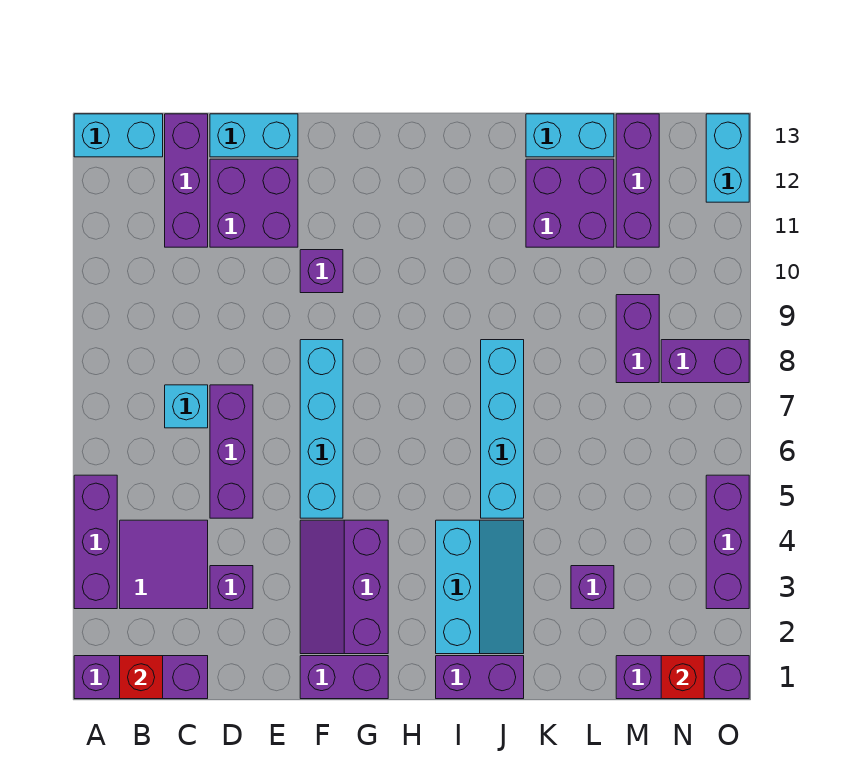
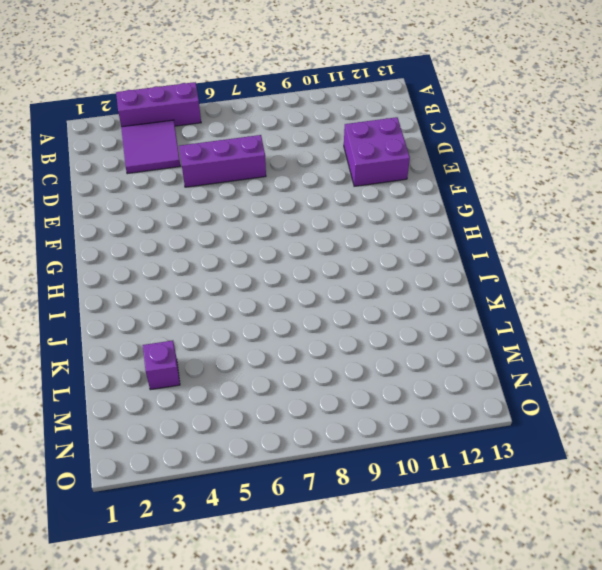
none -> purple 1x3 brick [74,656,208,699]
none -> cyan 1x2 brick [74,114,163,157]
none -> cyan 1x1 brick [165,385,208,428]

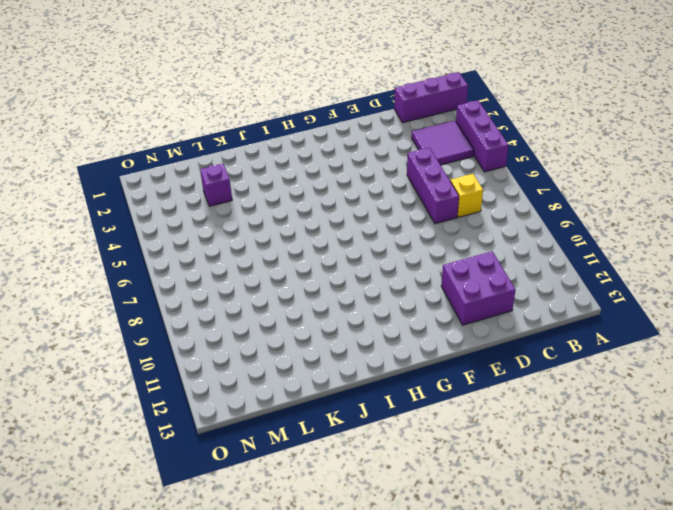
yellow 1x1 brick [450,174,483,217] -> cyan 1x1 brick [165,385,208,428]
none -> cyan 1x2 brick [74,114,163,157]
none -> purple 1x3 brick [165,114,208,247]
none -> purple 1x1 brick [210,566,253,609]

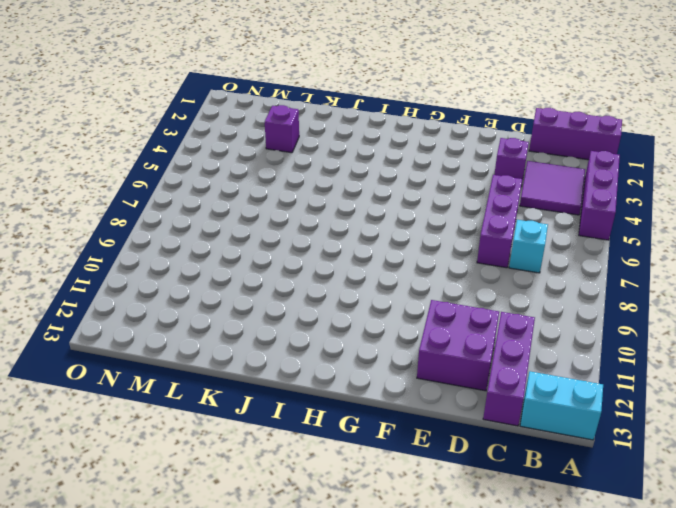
none -> cyan 1x2 brick [210,114,298,157]
none -> purple 1x2 brick [300,656,388,699]
none -> purple 2x3 slope [300,520,388,654]

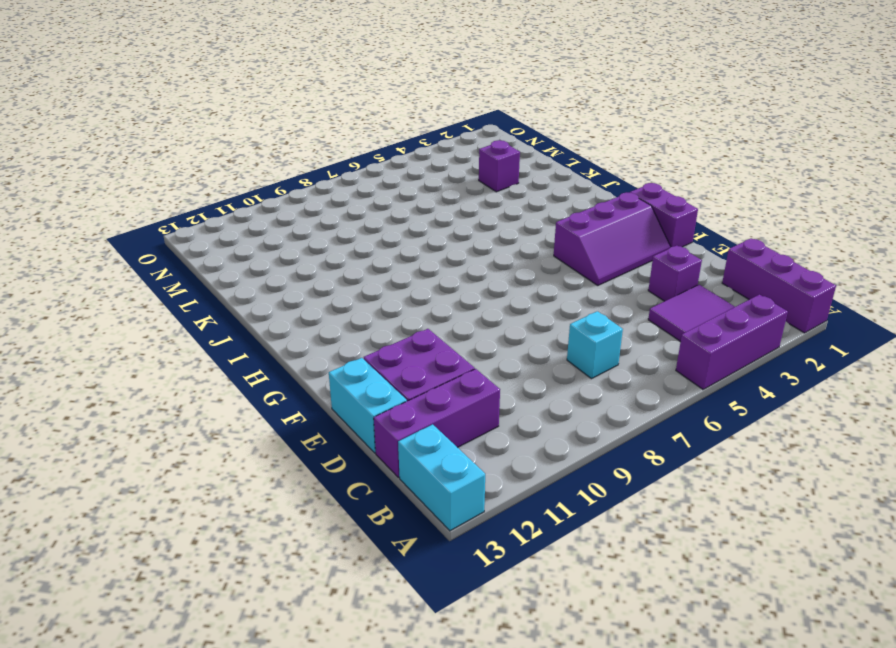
none -> purple 1x3 brick [210,385,253,518]
none -> cyan 1x4 brick [300,340,343,518]
none -> purple 1x1 brick [300,250,343,293]

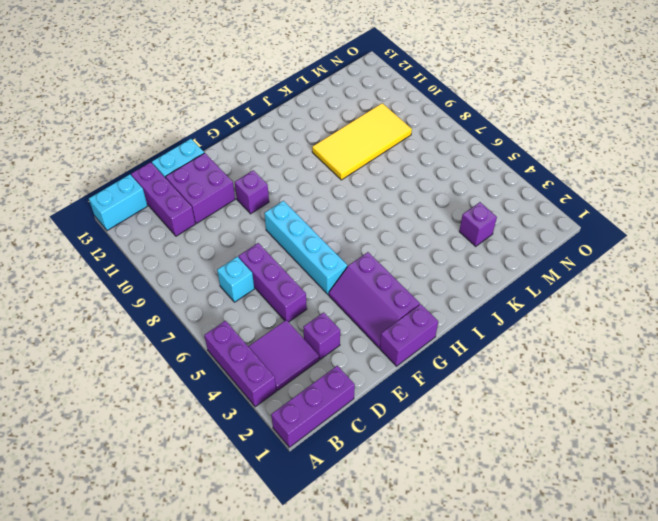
yellow 2x4 tile [312,103,412,180] -> purple 1x2 brick [616,295,659,383]
none -> purple 1x2 brick [436,656,524,699]
none -> cyan 2x3 slope [436,520,524,654]
none -> cyan 1x4 brick [481,340,524,518]

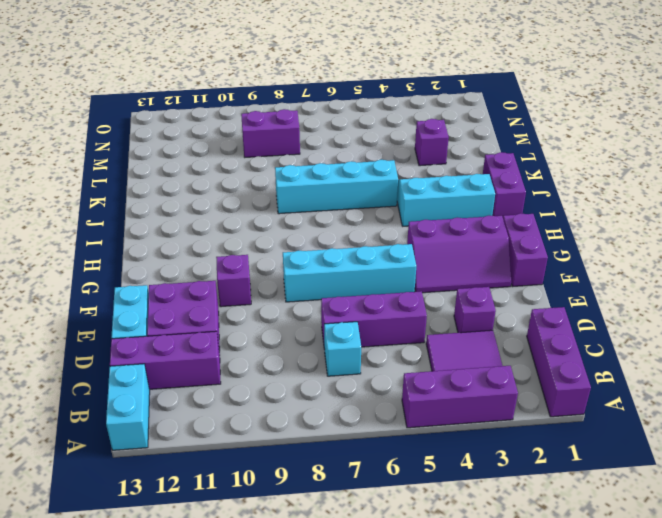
none -> purple 2x2 brick [526,159,614,247]
none -> cyan 1x2 brick [526,114,614,157]
none -> purple 1x3 brick [616,656,749,699]

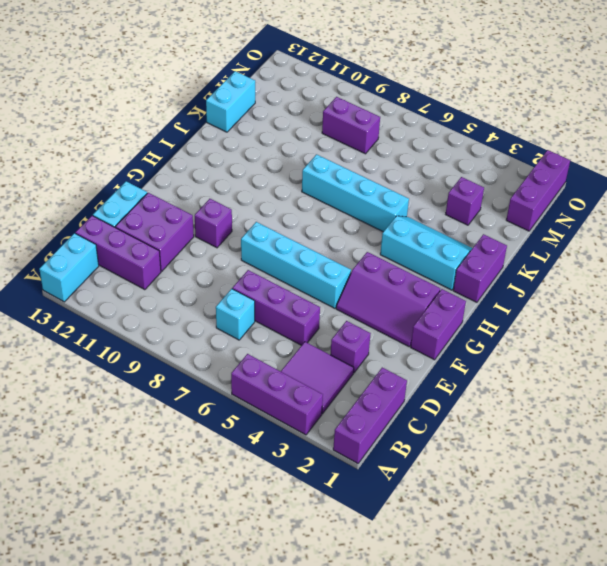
none -> purple 2x2 brick [526,159,614,247]
none -> purple 1x3 brick [616,114,659,247]
none -> purple 1x2 brick [661,340,749,383]

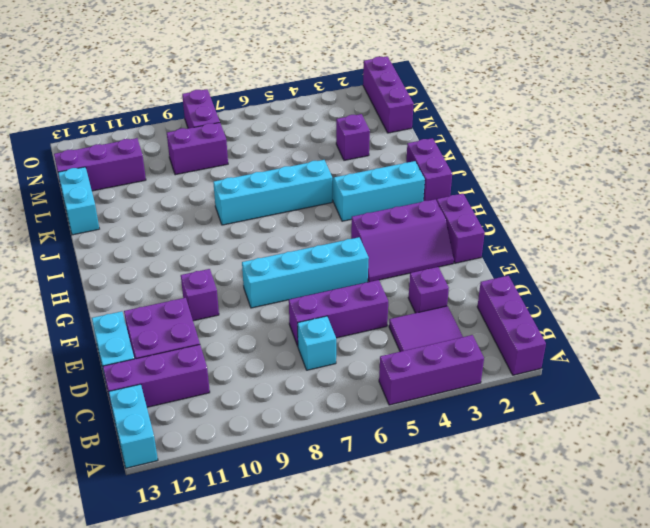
none -> purple 2x2 brick [526,159,614,247]
none -> purple 1x3 brick [706,475,749,609]
none -> cyan 1x2 brick [706,114,749,202]

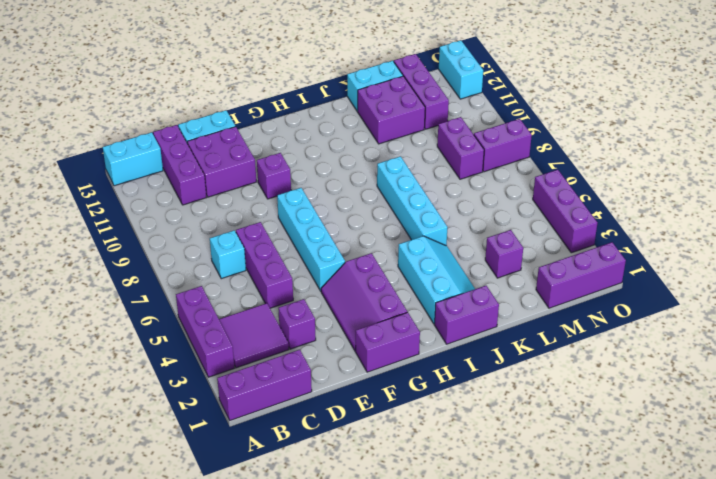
none -> red 1x1 brick [120,656,163,699]
none -> red 1x1 brick [661,656,704,699]

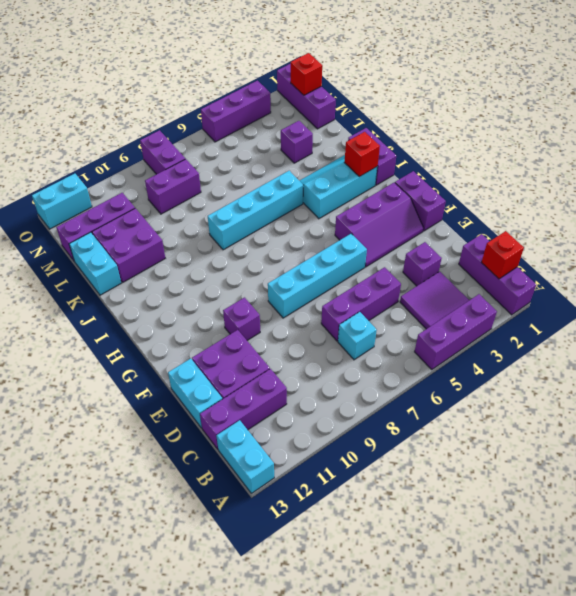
red 1x1 brick [344,132,380,177] -> none

